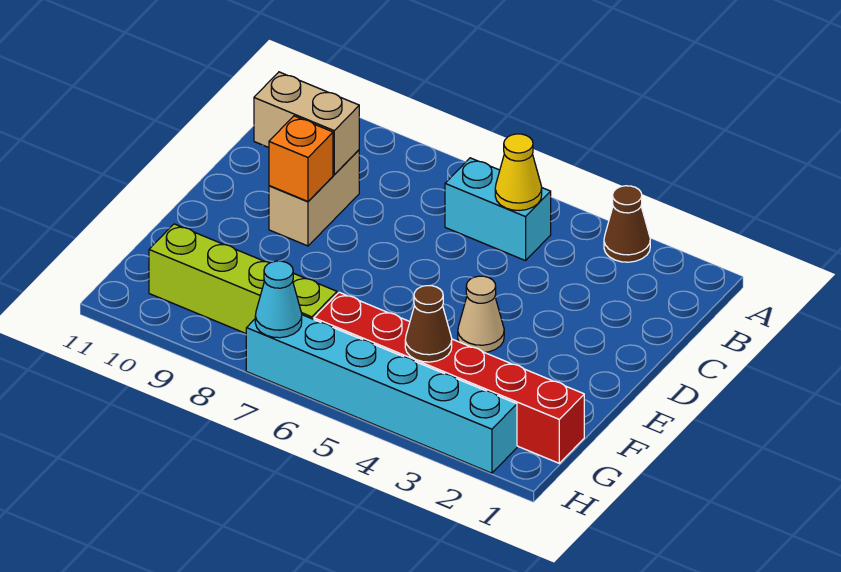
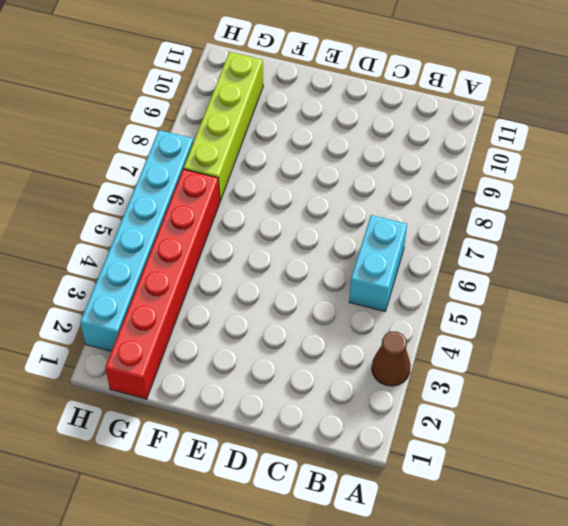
none -> tan 1x2 brick [269,150,359,246]
none -> tan 1x1 cone [458,276,504,352]
none -> yellow 1x1 cone [495,134,542,210]

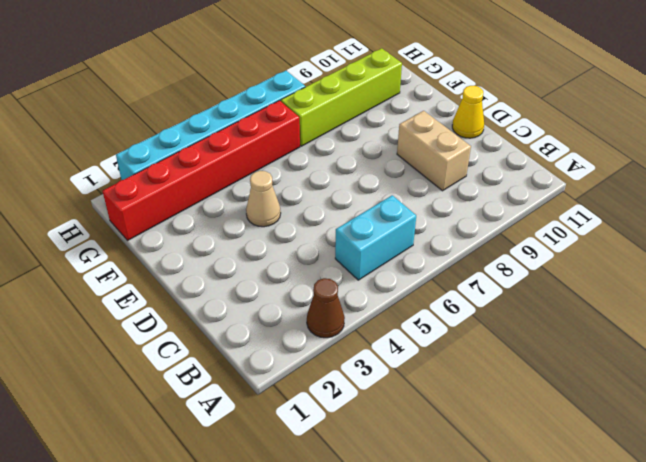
yellow 1x1 cone [452,86,484,138] -> yellow 1x1 cone moved to [495,134,542,210]
none -> tan 1x2 brick [254,72,359,175]
none -> orange 1x1 brick [269,116,333,201]
none -> brown 1x1 cone [405,286,452,362]

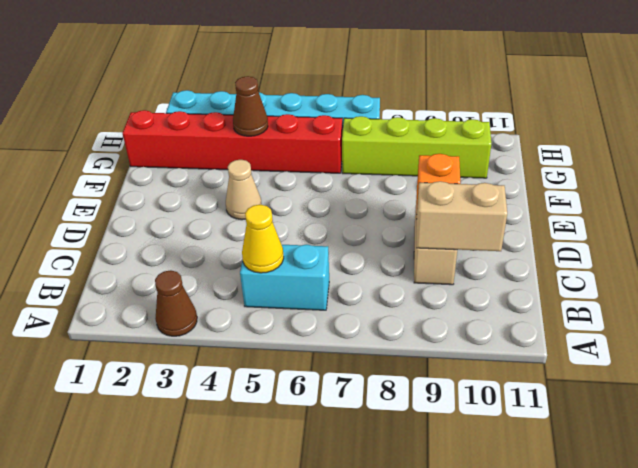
none -> cyan 1x1 cone [255,261,302,338]

